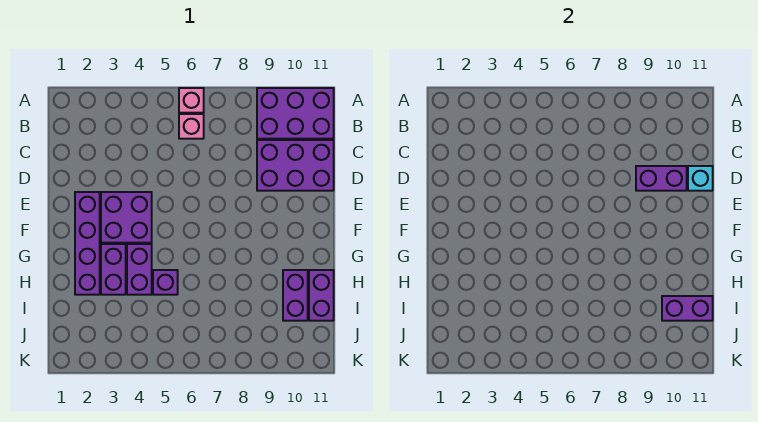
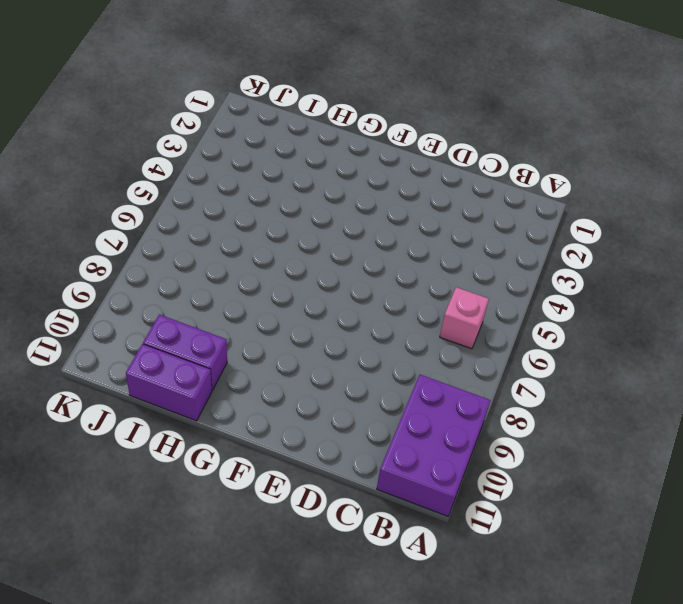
none -> pink 1x1 brick [179,88,204,113]
none -> purple 2x3 brick [257,140,334,191]
none -> purple 1x4 brick [75,192,100,295]

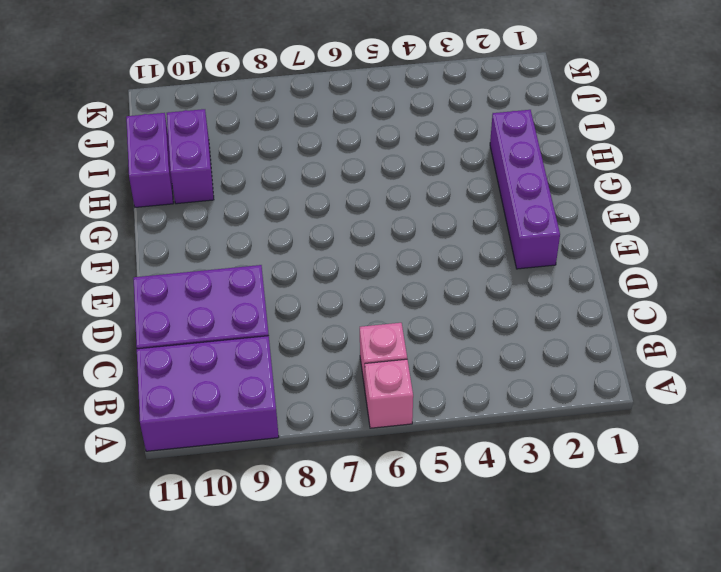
none -> purple 2x2 brick [101,192,152,243]
none -> purple 1x2 brick [101,244,126,295]
none -> purple 1x2 brick [127,244,152,295]

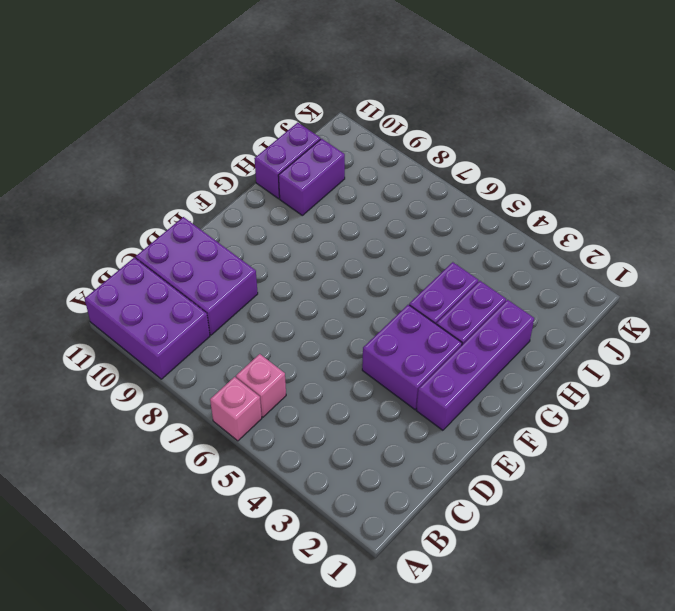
none -> purple 1x1 brick [153,270,178,295]
none -> purple 1x2 brick [636,166,687,191]
none -> cyan 1x1 brick [688,166,713,191]

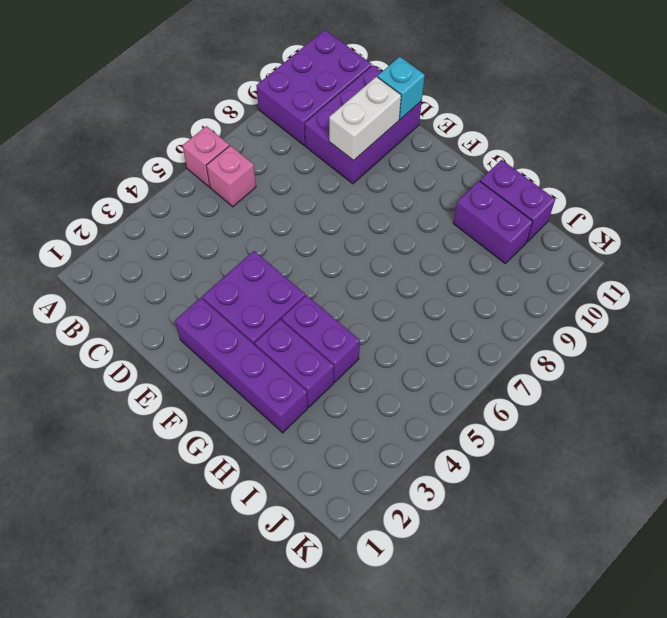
white 1x2 brick [329,77,401,161] -> purple 1x2 brick [636,166,687,191]
none -> purple 1x1 brick [153,270,178,295]
none -> purple 1x2 brick [662,296,713,321]

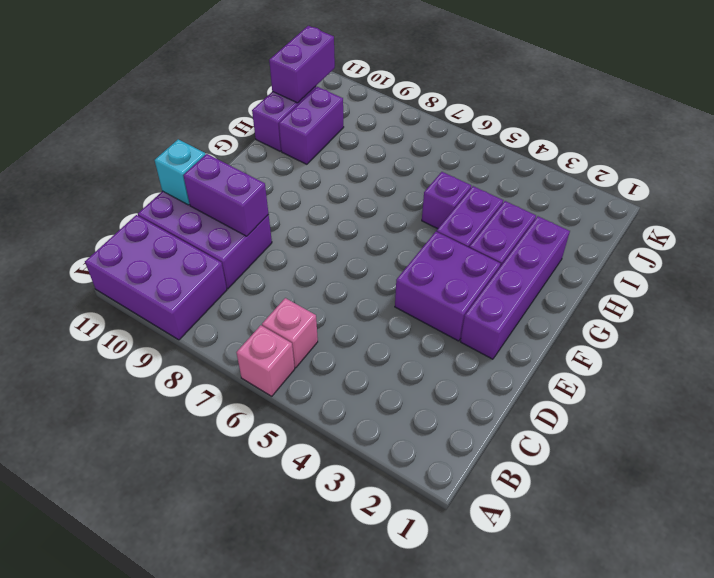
purple 1x2 brick [269,26,335,103] -> purple 1x2 brick turned to [662,296,713,321]

